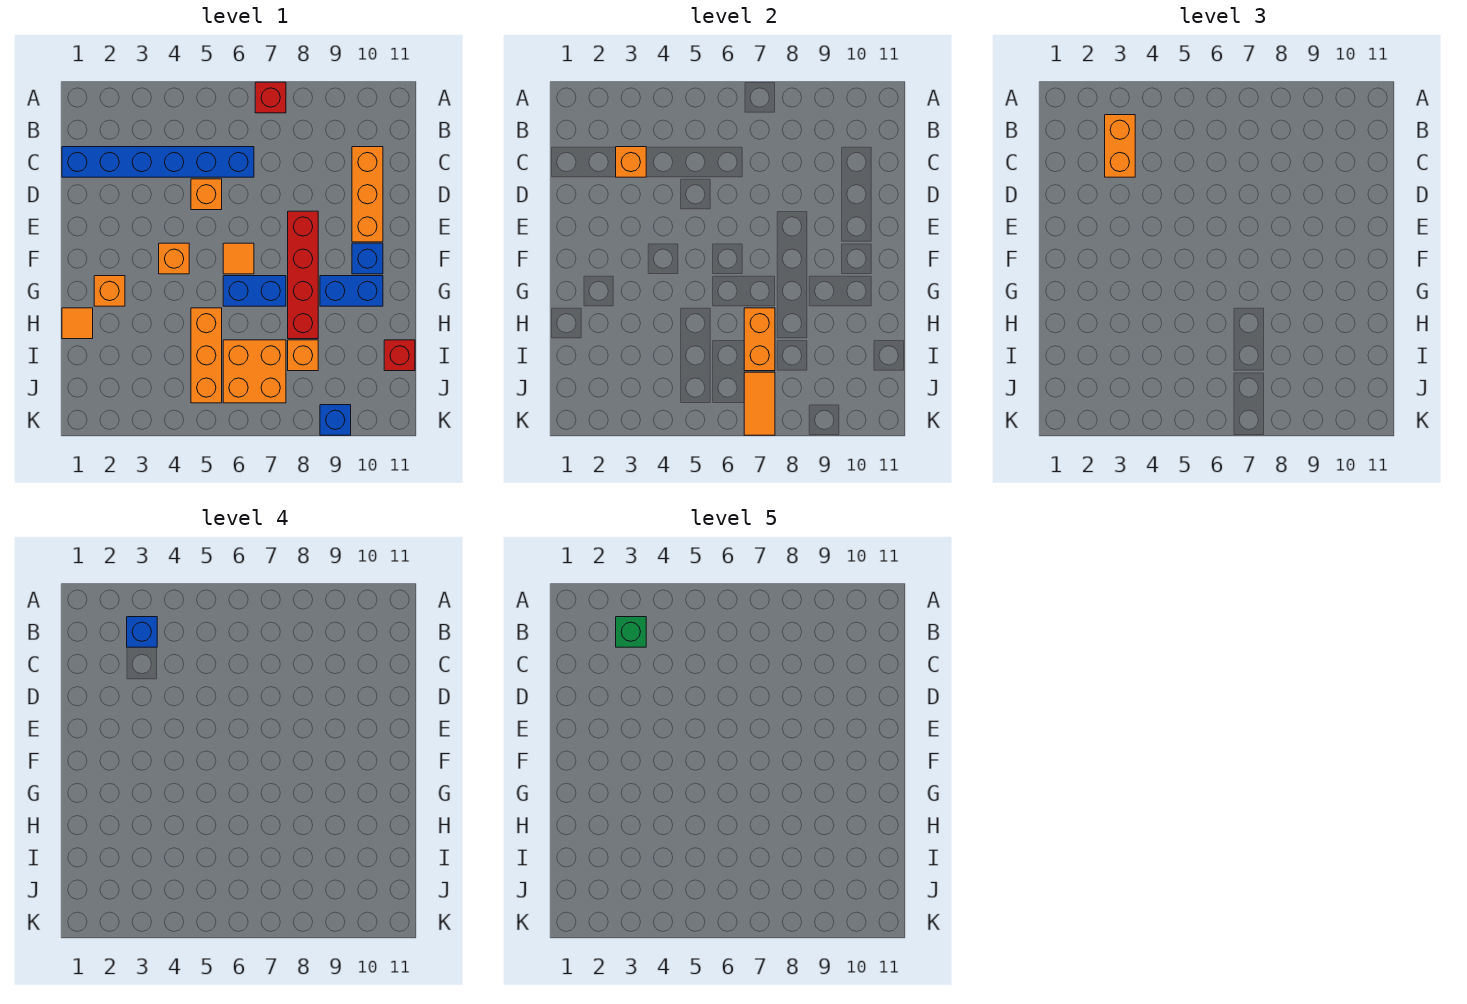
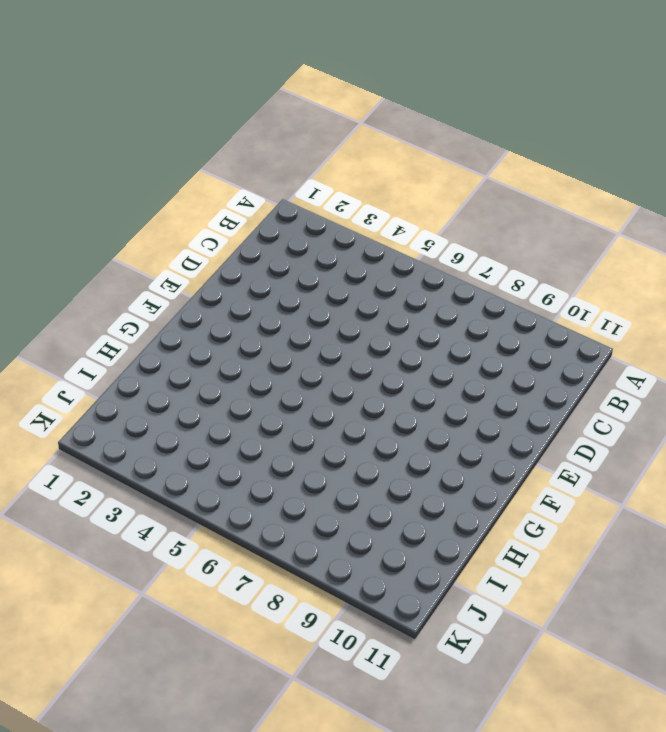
none -> red 1x1 brick [255,82,286,113]
none -> blue 1x6 brick [62,147,254,177]
none -> orange 1x3 brick [352,147,383,242]

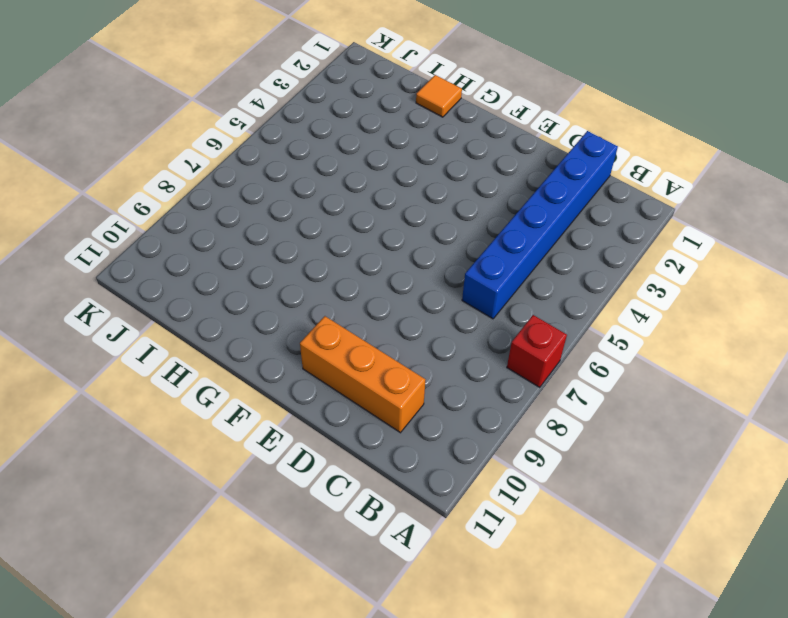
none -> orange 1x1 brick [191,179,222,210]
none -> red 1x4 brick [288,211,318,339]
none -> orange 1x1 brick [159,243,189,274]

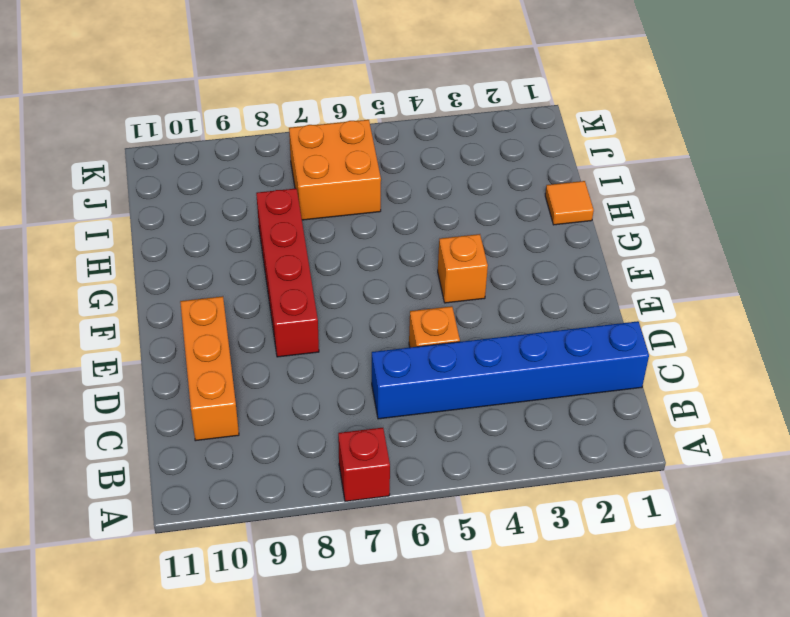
none -> orange 1x1 tile [223,243,254,274]
none -> blue 1x1 brick [352,243,383,274]
none -> orange 1x1 brick [94,276,125,306]

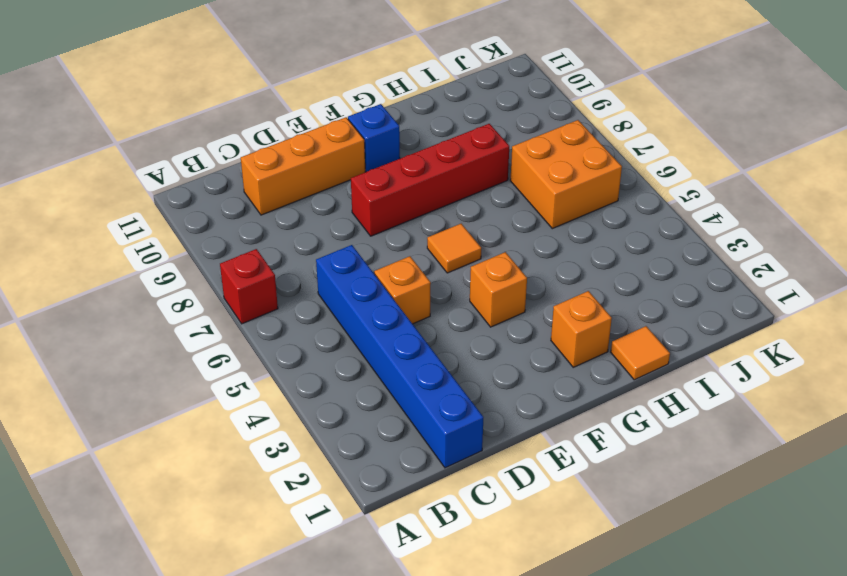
none -> blue 1x2 brick [223,276,286,306]
none -> blue 1x2 brick [320,276,383,306]
none -> orange 1x3 brick [191,308,222,403]

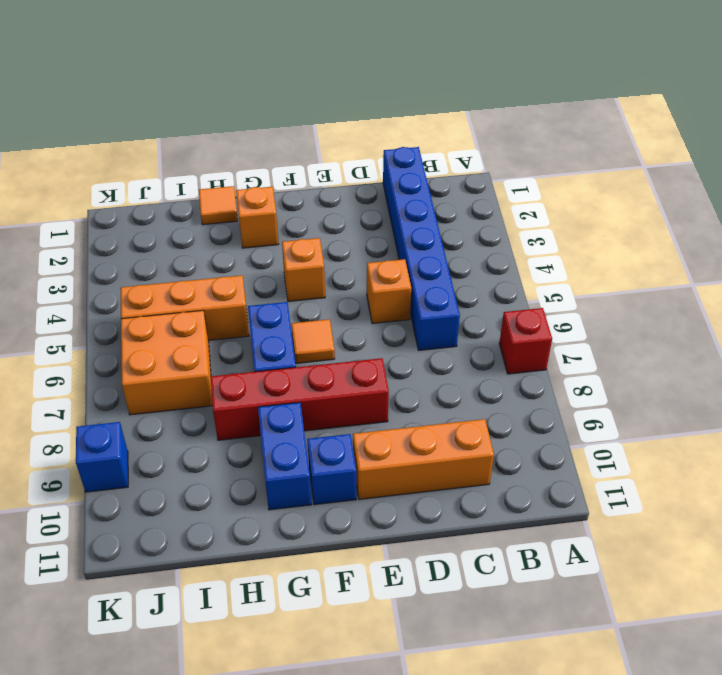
none -> orange 1x1 brick [288,340,318,371]
none -> red 1x1 brick [384,340,415,371]
none -> orange 1x1 brick [616,147,646,177]

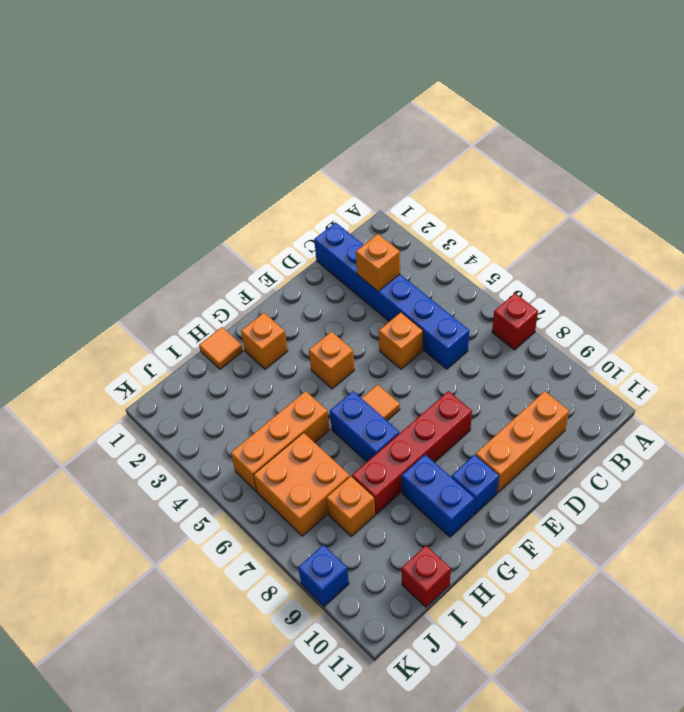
none -> orange 1x2 brick [744,308,775,371]
none -> orange 1x2 tile [744,372,775,435]
none -> orange 1x2 brick [1105,115,1135,177]

